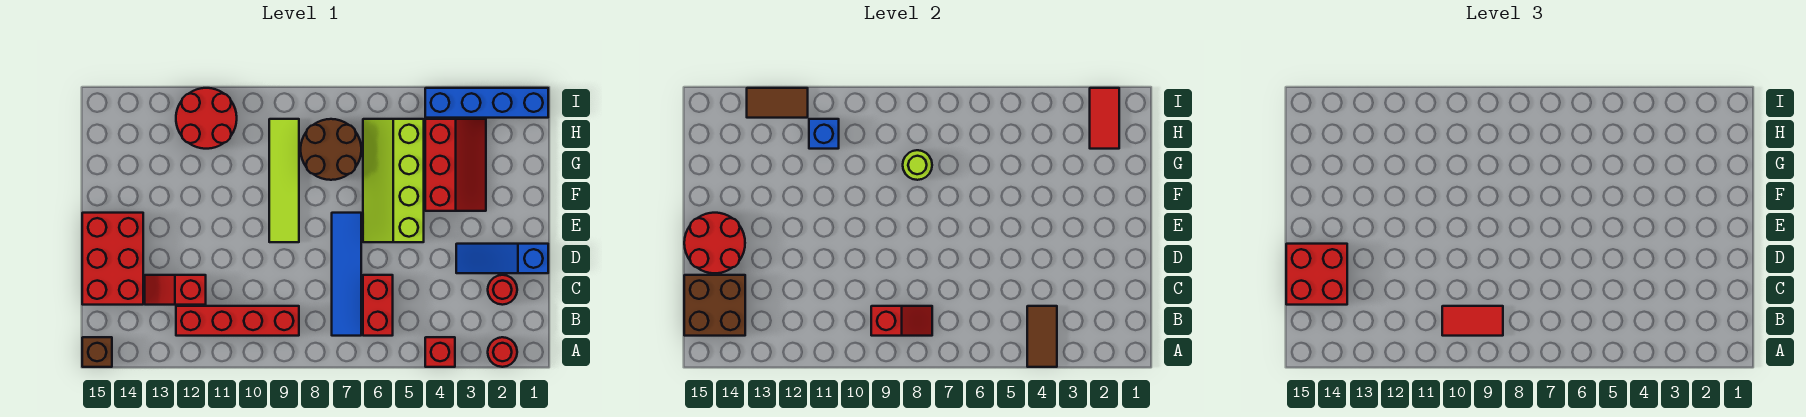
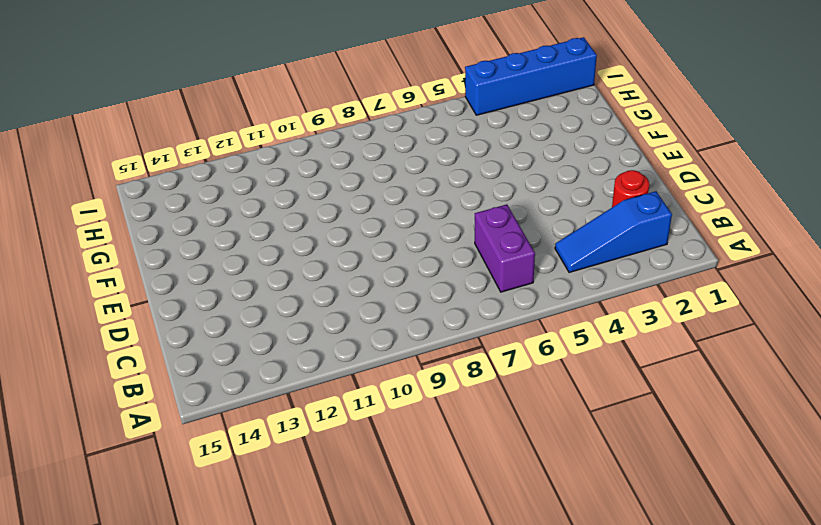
blue 1x3 slope [555,191,672,273] -> blue 1x3 slope moved to [456,244,548,273]
purple 1x2 brick [475,204,535,292] -> red 1x2 brick [363,275,393,336]
none -> red 1x1 round brick [488,337,517,367]
none -> red 1x1 brick [425,337,455,367]
none -> brown 1x1 brick [82,337,112,367]

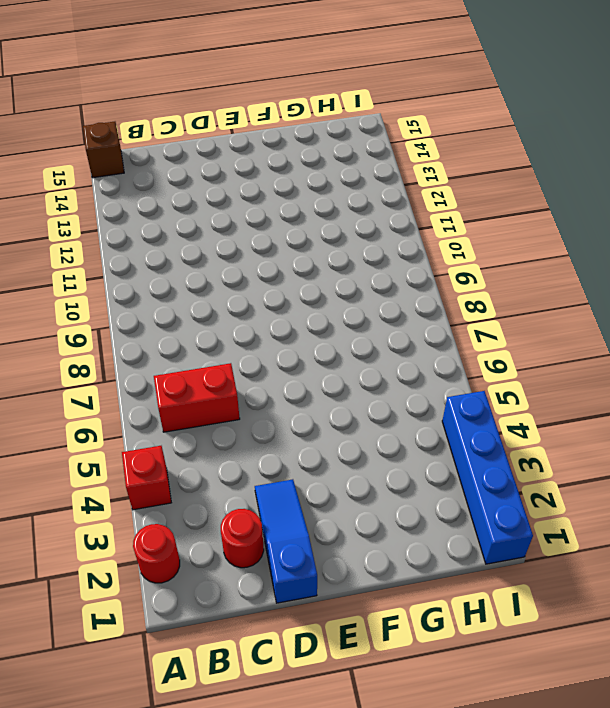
none -> blue 1x4 tile [332,213,361,336]
none -> red 1x4 brick [176,306,299,336]
none -> red 1x2 slope [145,275,206,305]

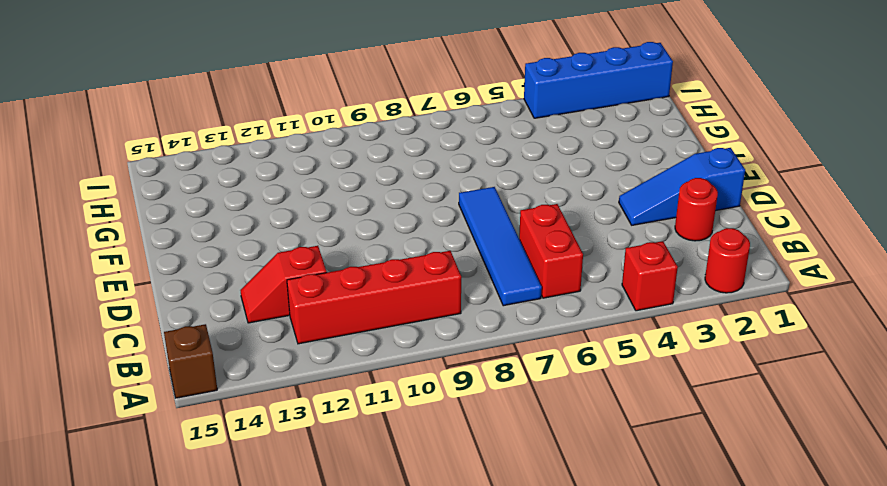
none -> red 2x3 brick [82,213,143,305]
none -> lime 2x4 slope [363,119,424,242]
none -> lime 1x4 tile [269,119,299,242]

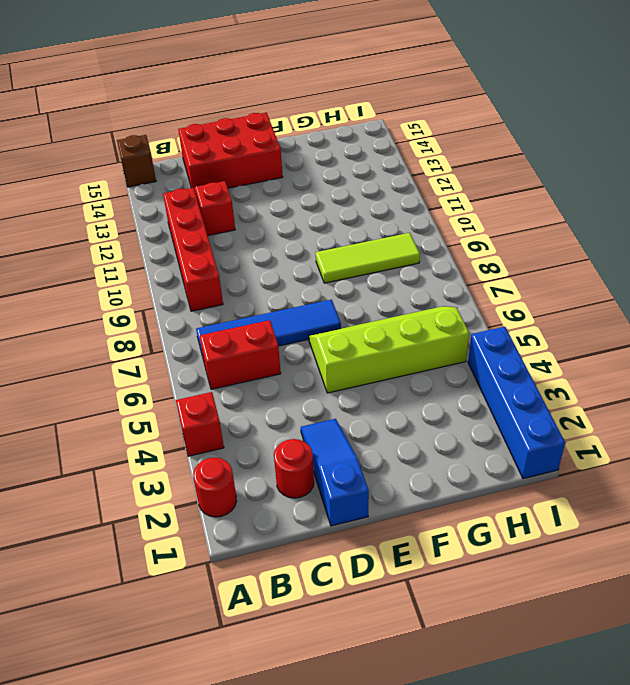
lime 1x3 tile [316,233,420,283] -> lime 1x4 tile [269,119,299,242]
none -> red 2x3 slope [425,119,486,211]
none -> brown 2x2 round brick [301,119,361,180]
none -> red 2x2 round brick [176,88,237,149]

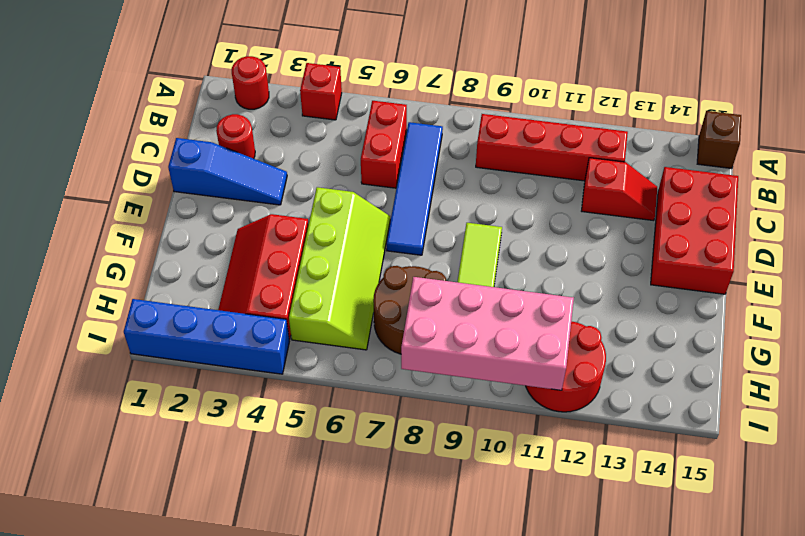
pink 2x4 brick [401,277,574,390] -> blue 1x1 brick [809,119,839,149]
none -> brown 1x2 tile [1027,306,1057,367]
none -> red 1x2 slope [871,306,932,336]
none -> brown 2x2 brick [684,275,745,336]

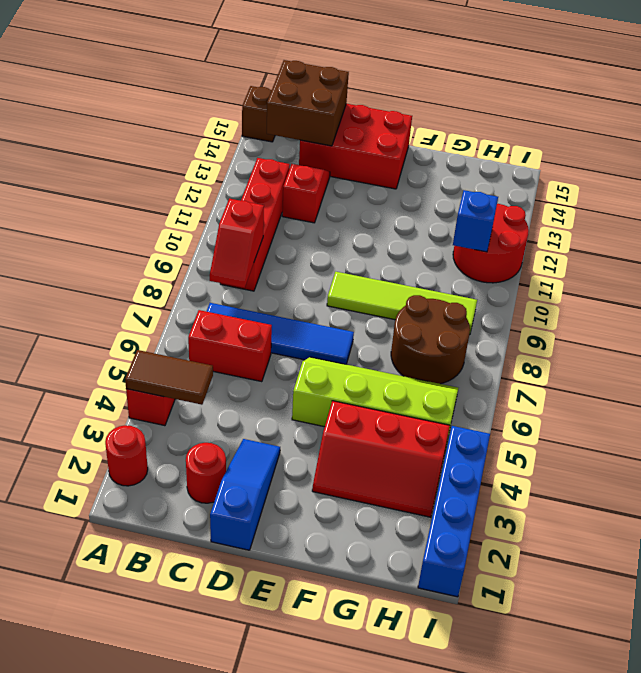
none -> red 2x2 round brick [684,213,745,273]
none -> lime 1x1 round brick [903,150,932,180]
none -> red 1x2 tile [1090,88,1119,149]

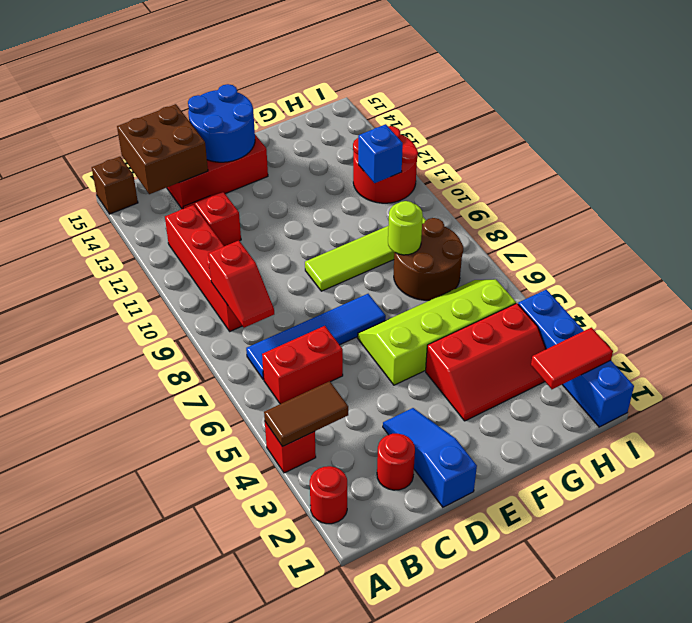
blue 2x2 round brick [188,84,255,162] -> red 2x2 round brick [684,213,745,273]
none -> brown 1x2 tile [747,88,808,118]
none -> red 1x2 tile [1442,306,1503,336]
none -> red 2x2 brick [1286,244,1347,305]

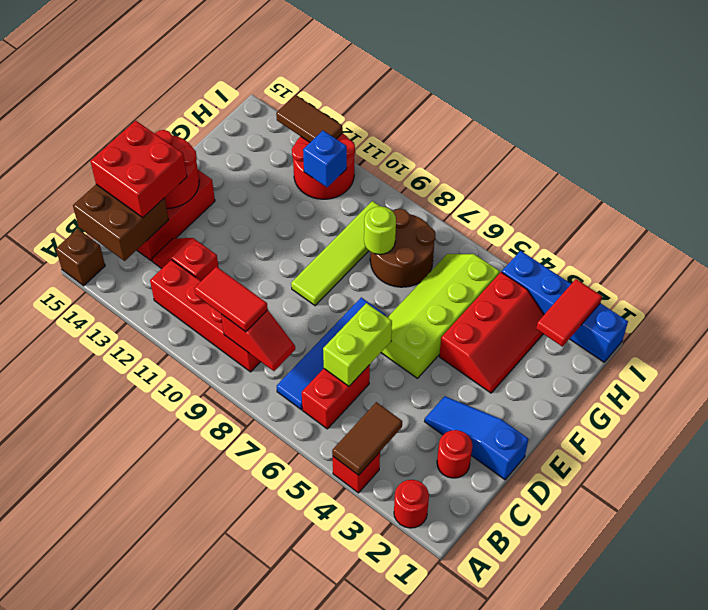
lime 1x2 brick [323,303,392,386] -> none

